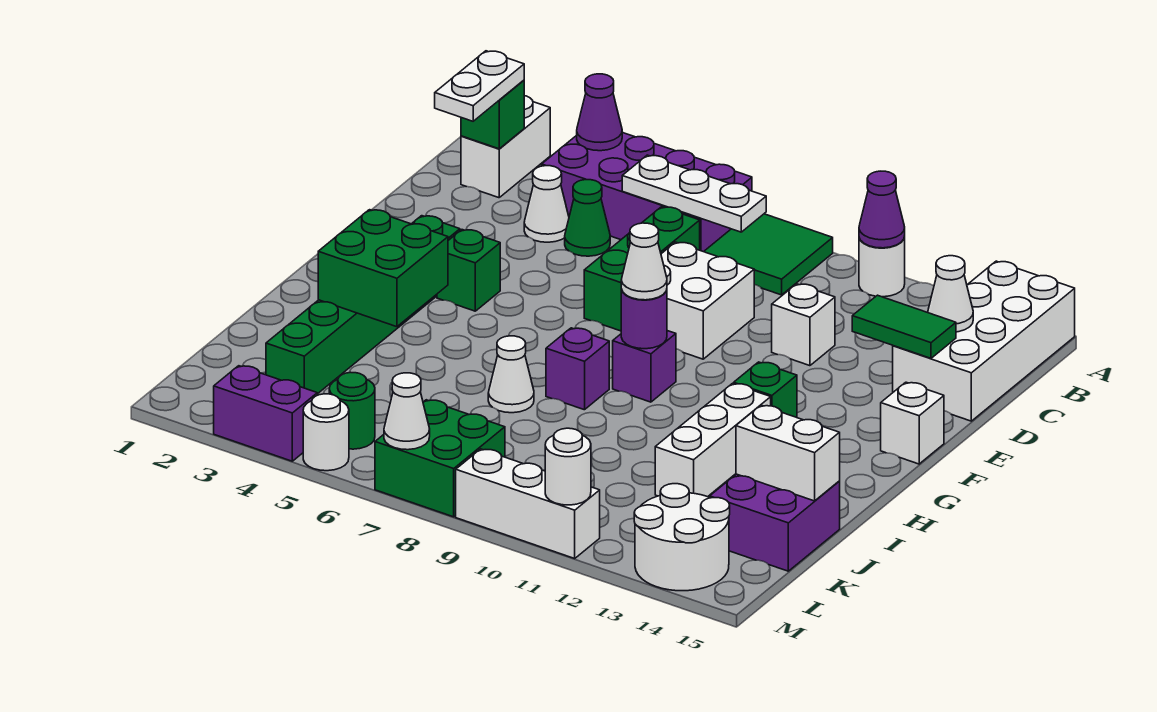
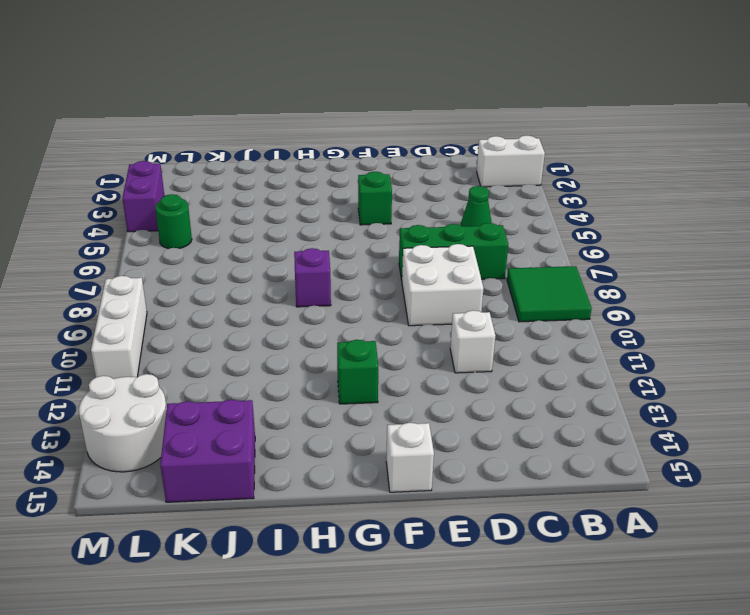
none -> purple 2x4 brick [542,132,752,252]
none -> white 1x1 round brick [859,237,905,297]
none -> white 2x4 brick [893,261,1075,421]
none -> white 1x1 cone [524,166,569,242]

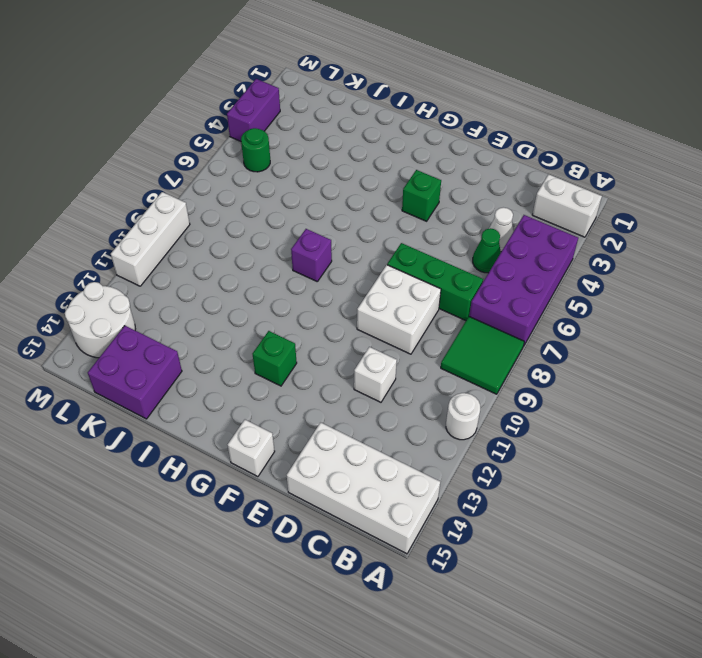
none -> green 1x6 brick [266,216,460,394]
none -> purple 1x1 brick [613,331,676,402]
none -> white 1x3 brick [655,384,771,497]
none -> white 1x1 cone [488,336,534,413]

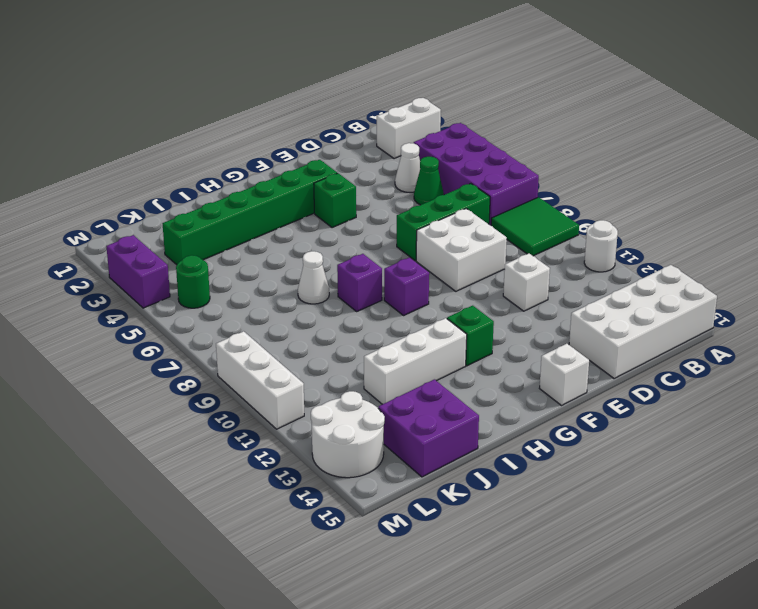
none -> green 2x2 brick [375,400,505,517]
none -> white 1x1 round brick [303,394,349,471]
none -> purple 1x1 cone [577,74,622,151]
none -> purple 1x1 cone [859,171,905,248]

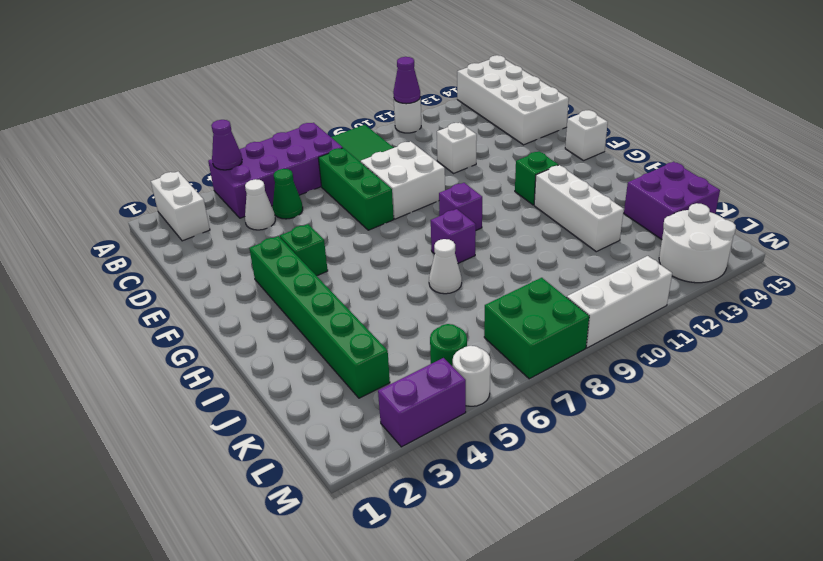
none -> green 1x1 brick [461,80,524,149]
none -> white 1x3 plate [622,155,766,232]
none -> white 1x1 cone [928,256,973,332]
none -> green 1x2 tile [852,295,956,358]

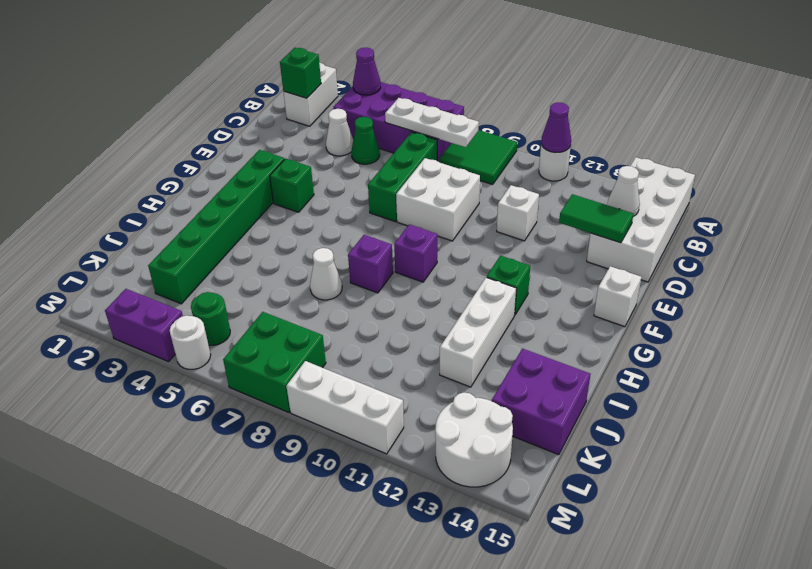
none -> purple 1x1 round brick [621,289,667,349]
none -> green 2x2 brick [318,210,448,327]
none -> white 1x2 brick [736,405,840,501]
none -> white 1x1 cone [384,373,430,450]

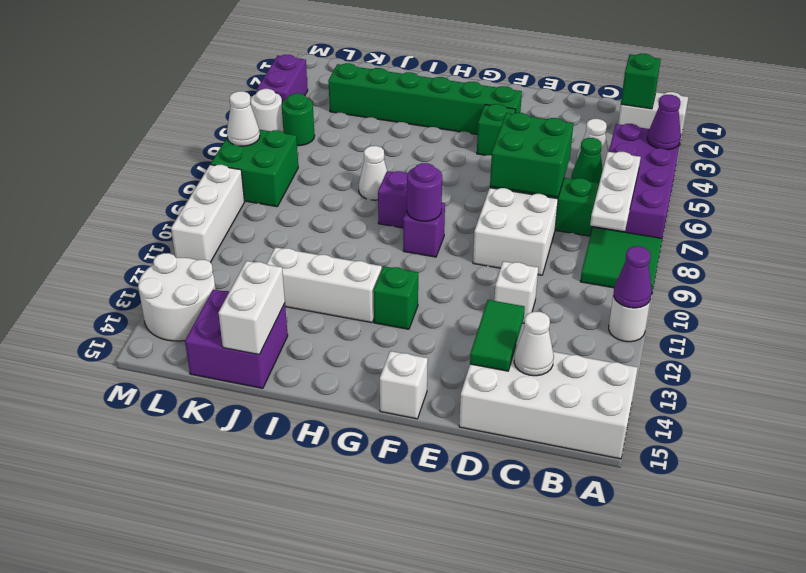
green 2x2 brick [490,113,573,197] -> green 2x2 brick moved to [318,210,448,327]
none -> white 1x1 round brick [545,428,591,505]
none -> white 1x2 plate [435,51,524,121]
none -> white 1x1 cone [621,223,667,300]

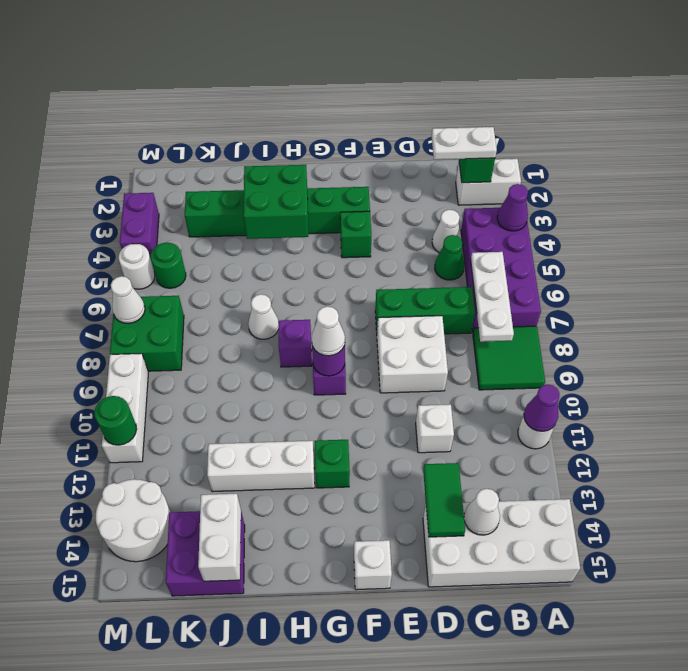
green 1x1 round brick [94,396,137,445] -> white 1x1 round brick [545,428,591,505]

